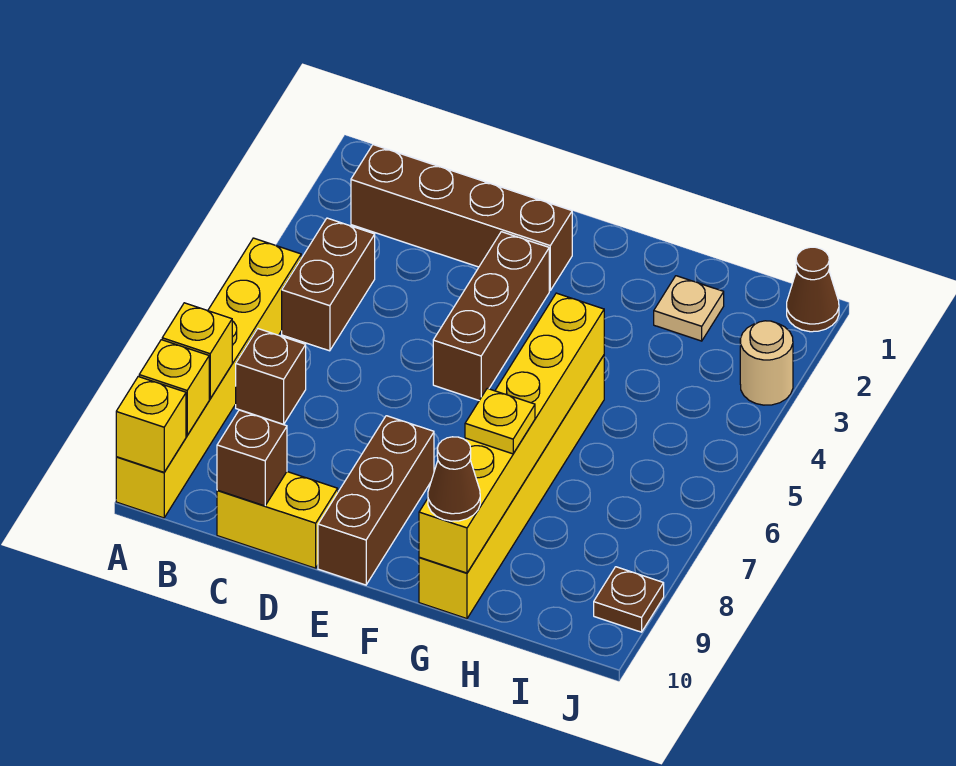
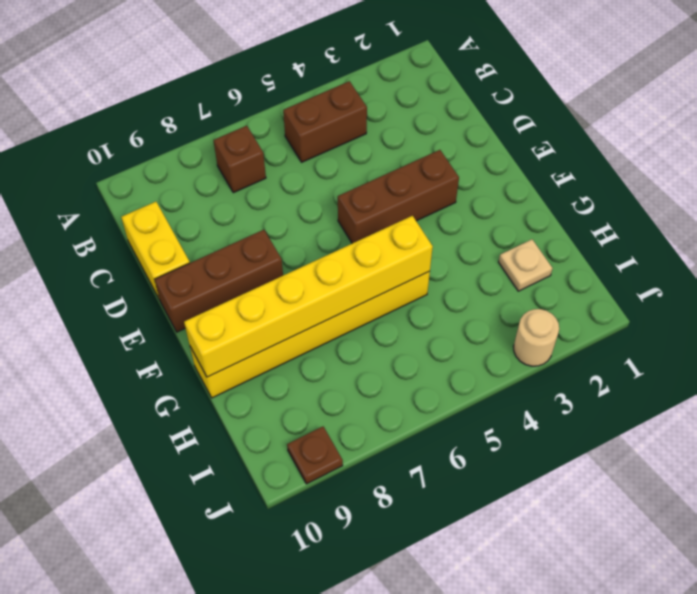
none -> yellow 1x6 brick [116,238,301,518]
none -> brown 1x4 brick [351,145,572,291]
none -> brown 1x1 cone [787,247,839,332]

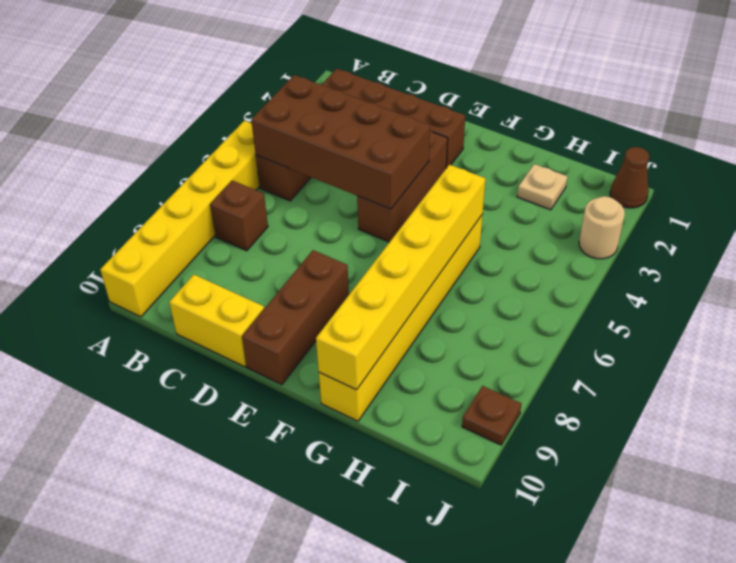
brown 2x4 brick [251,75,430,209] -> none
none -> yellow 1x1 brick [162,303,232,399]
none -> yellow 1x1 brick [139,340,209,435]
none -> yellow 1x1 brick [116,377,186,472]

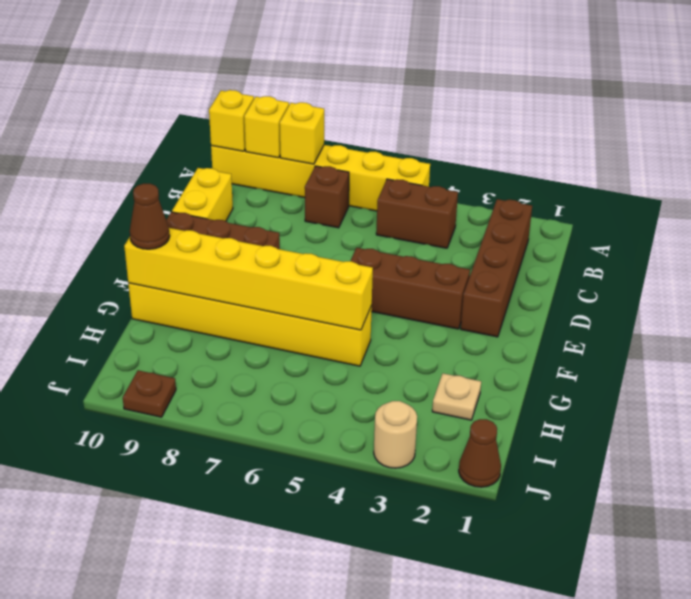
none -> brown 1x1 brick [217,410,287,506]
none -> yellow 1x1 plate [465,388,535,454]

